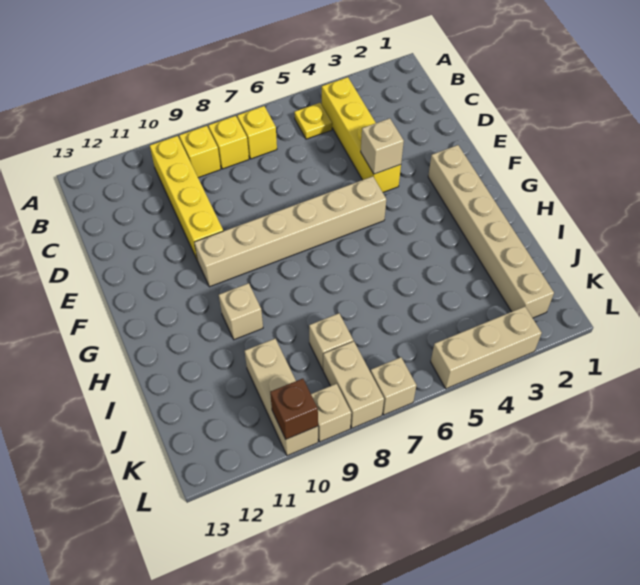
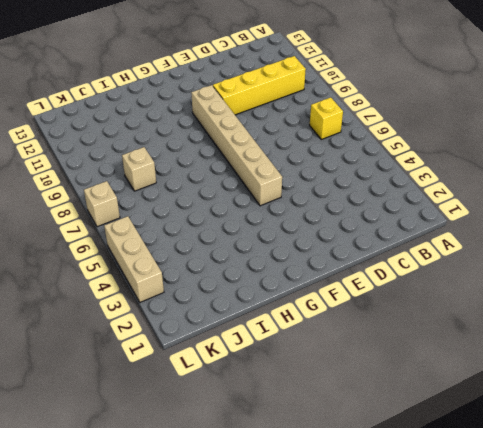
none -> yellow 1x4 brick [322,77,401,192]
none -> yellow 1x1 plate [294,103,332,139]
none -> yellow 1x1 brick [208,116,249,169]

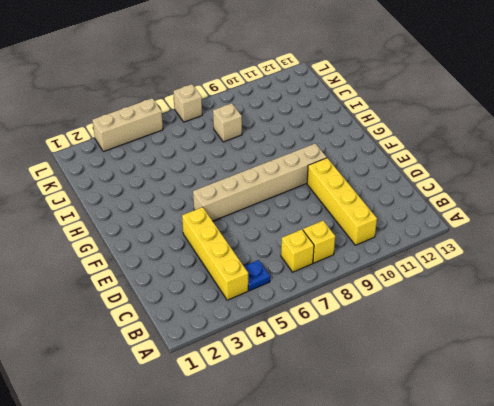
blue 1x1 plate [244,260,270,291] -> yellow 1x1 plate [294,103,332,139]
none -> yellow 1x1 brick [179,126,221,178]
none -> tan 1x6 brick [428,145,554,318]
none -> tan 1x1 brick [219,283,263,340]

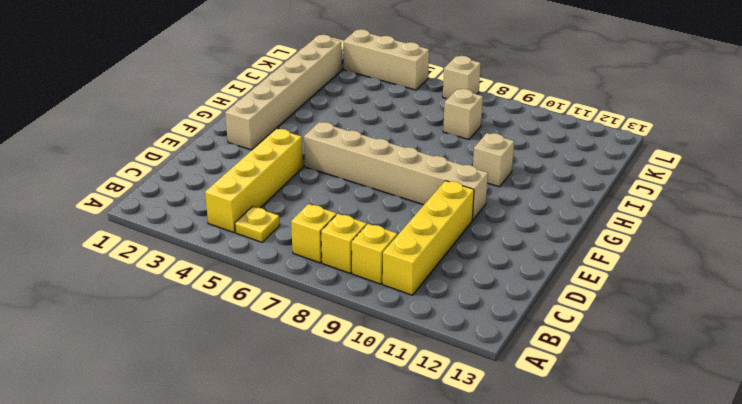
none -> tan 1x3 brick [245,339,318,456]
none -> tan 1x2 brick [323,341,384,428]
none -> tan 1x1 brick [311,384,351,442]

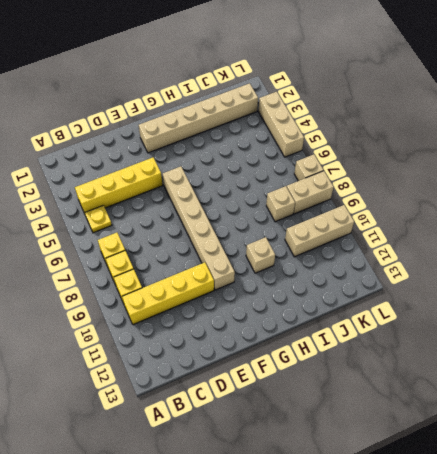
none -> tan 1x1 brick [311,384,351,442]
none -> tan 1x1 brick [361,118,404,174]
none -> brown 1x1 brick [270,379,318,439]

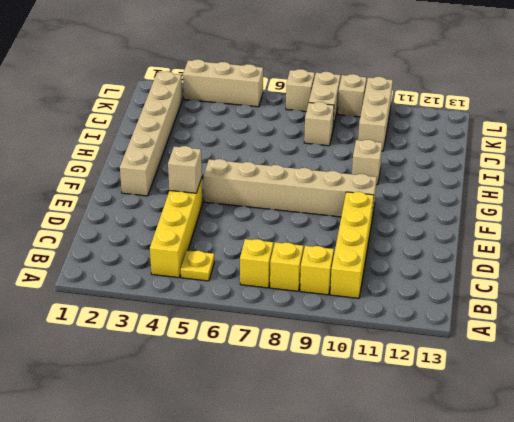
none -> brown 1x1 brick [270,379,318,439]

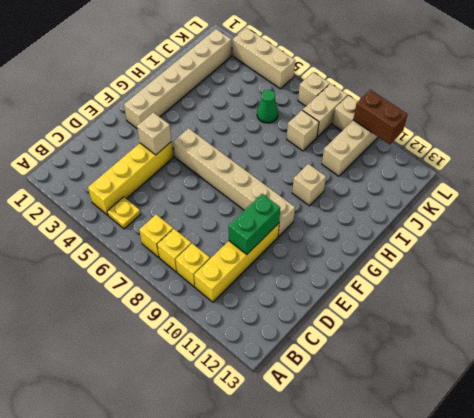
green 1x2 brick [229,194,280,254] -> none
green 1x1 cone [257,90,278,123] -> none
brown 1x2 brick [353,90,408,145] -> brown 1x1 brick [270,379,318,439]

